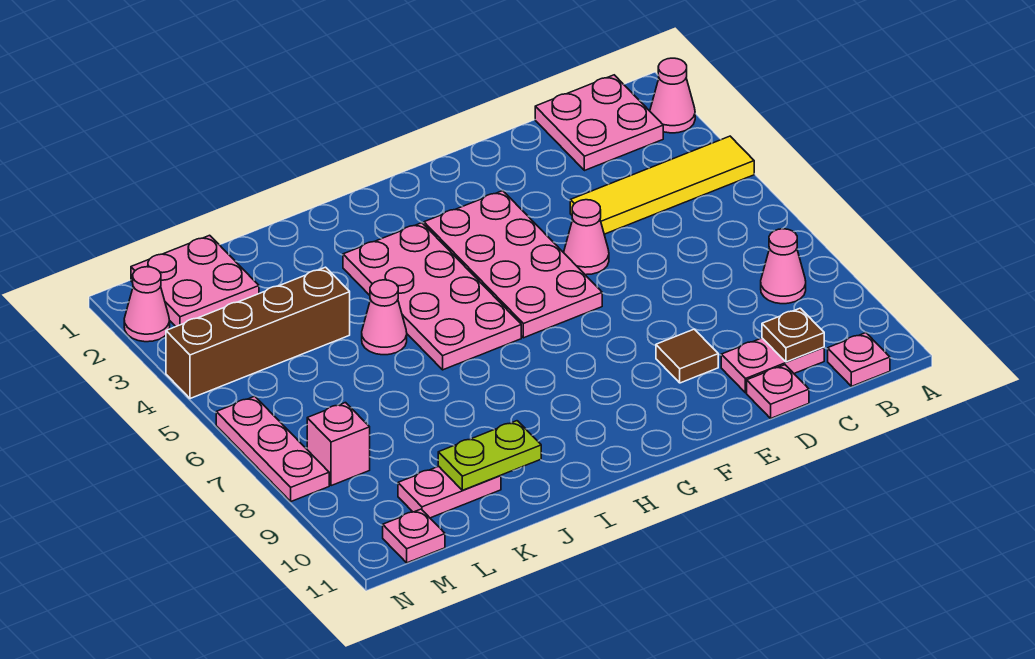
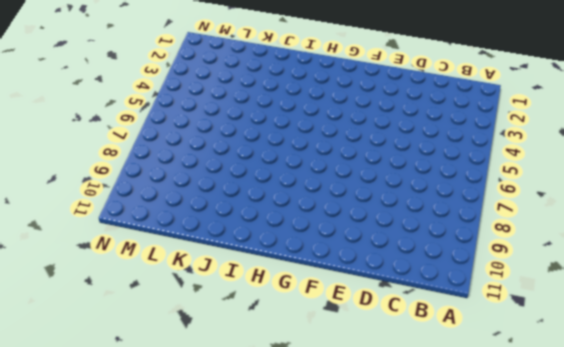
none -> pink 1x1 cone [650,58,695,133]
none -> yellow 1x4 tile [570,136,754,234]
none -> pink 2x2 plate [535,75,663,171]

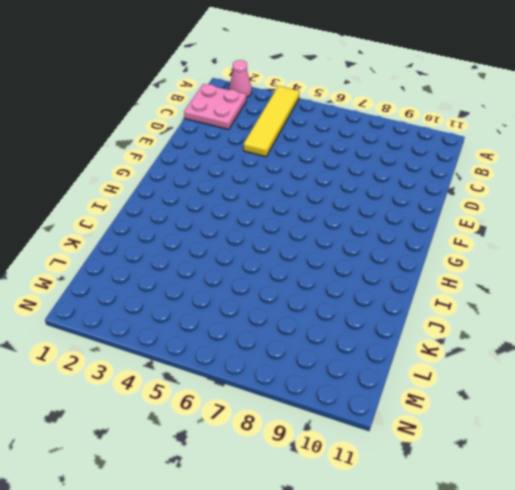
none -> pink 1x1 cone [761,229,806,304]
none -> pink 1x1 plate [828,333,890,386]
none -> pink 1x2 plate [721,338,824,393]

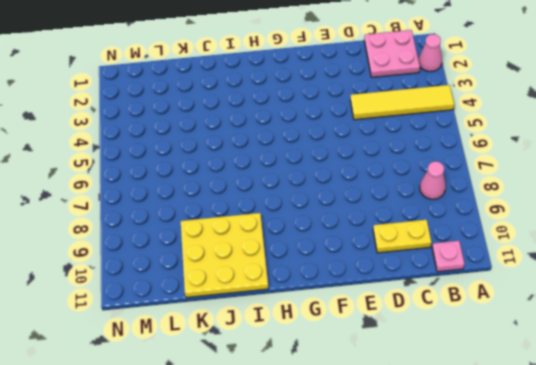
yellow 1x2 plate [373,220,431,253] -> pink 1x2 plate [721,338,824,393]
yellow 3x3 plate [181,213,268,298] -> pink 1x2 plate [398,466,501,518]
none -> pink 1x1 plate [747,365,809,418]
none -> pink 1x1 cone [564,200,609,275]
none -> brown 1x1 tile [656,329,718,383]

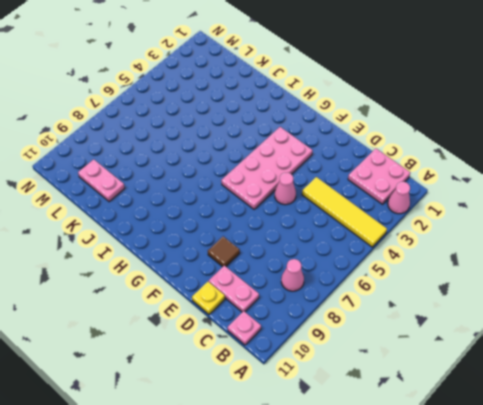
yellow 1x1 plate [192,282,225,314] -> pink 1x1 plate [747,365,809,418]
none -> pink 2x4 plate [343,223,521,370]
none -> pink 1x1 cone [362,280,407,355]
none -> brown 1x4 brick [166,267,350,399]

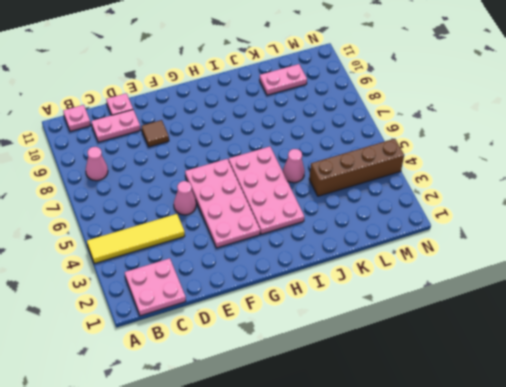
none -> pink 1x1 cone [650,58,695,133]
none -> pink 2x2 plate [131,235,259,326]
none -> pink 1x1 brick [307,403,370,486]

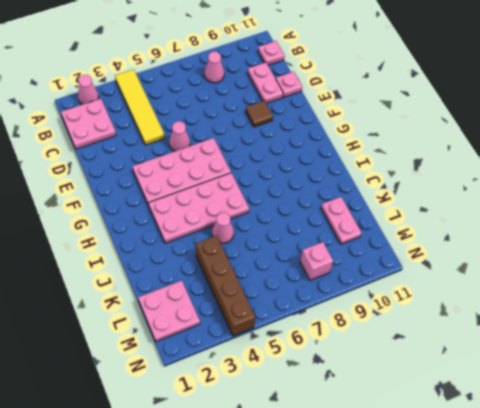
none -> pink 1x1 plate [383,509,445,563]
none -> pink 1x1 cone [124,267,170,342]
none -> pink 1x3 plate [216,396,329,501]

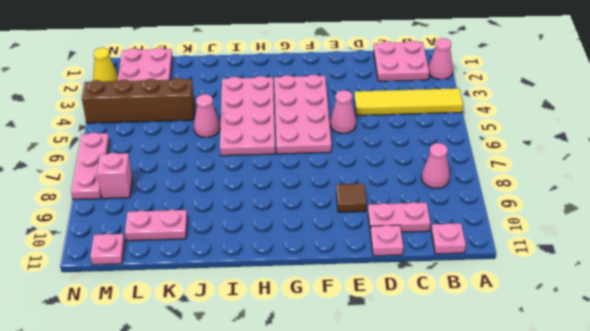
yellow 1x1 cone [93,48,118,82] -> pink 1x1 cone [124,267,170,342]
none -> brown 1x1 plate [762,308,824,362]
none -> lime 1x2 plate [438,421,541,490]

